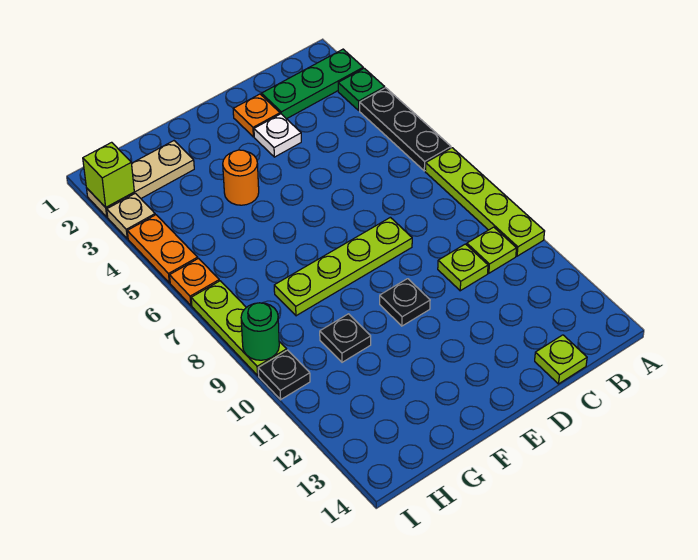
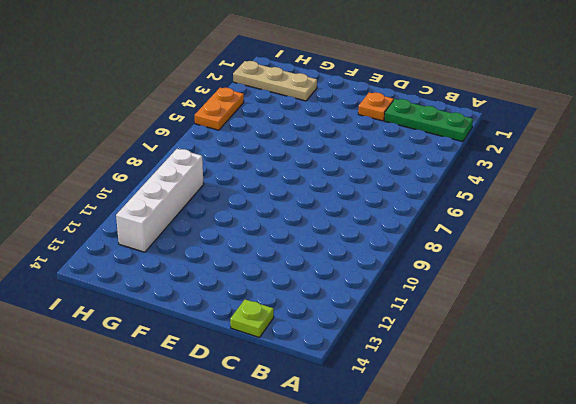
white 1x4 brick [116,149,204,252] -> none
none -> green 1x1 plate [338,68,385,110]
none -> black 1x3 plate [360,88,451,171]
none -> lime 1x4 plate [425,148,545,256]

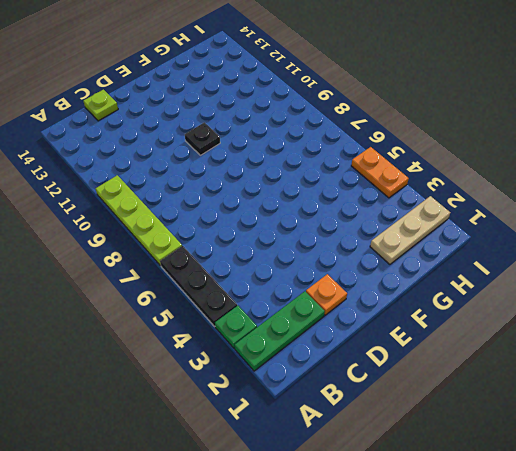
none -> lime 1x1 plate [467,227,516,273]
none -> lime 1x1 plate [438,244,488,291]
none -> white 1x1 plate [254,114,301,157]

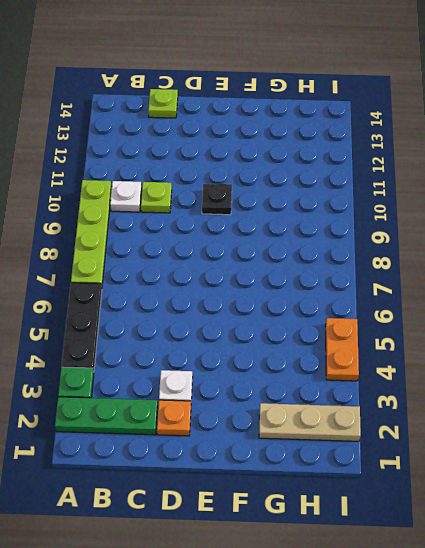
white 1x1 plate [110,181,142,212] -> lime 1x1 plate [467,227,516,273]
none -> lime 1x4 plate [274,217,412,316]
none -> orange 1x1 round brick [223,150,259,205]
none -> black 1x1 plate [320,314,371,362]

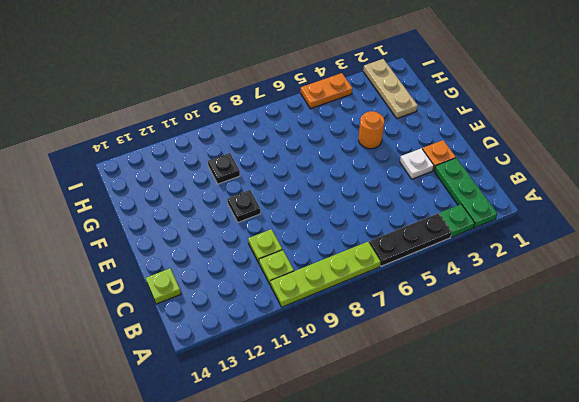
none -> lime 1x4 plate [274,217,412,316]
none -> tan 1x1 plate [107,193,155,239]
none -> orange 1x1 plate [170,258,219,305]

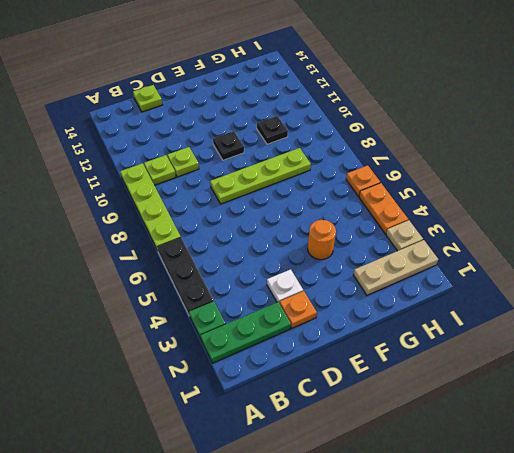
none -> lime 1x3 plate [191,281,287,375]
none -> black 1x1 plate [258,350,310,400]
none -> lime 1x1 brick [83,142,134,207]

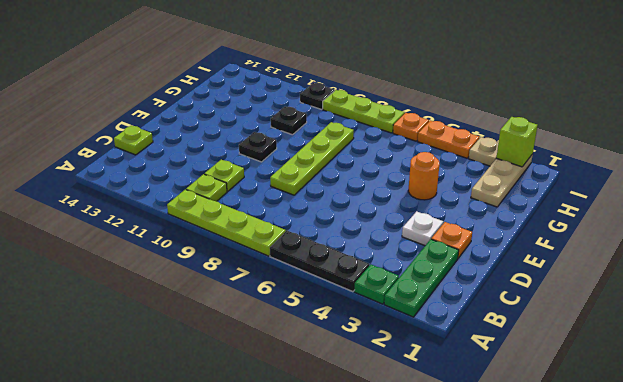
none -> green 1x1 round brick [241,303,279,360]

